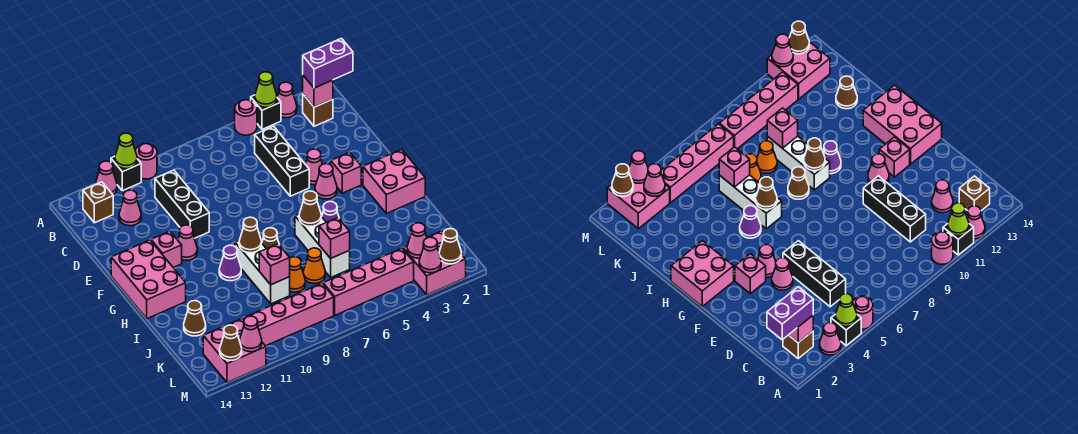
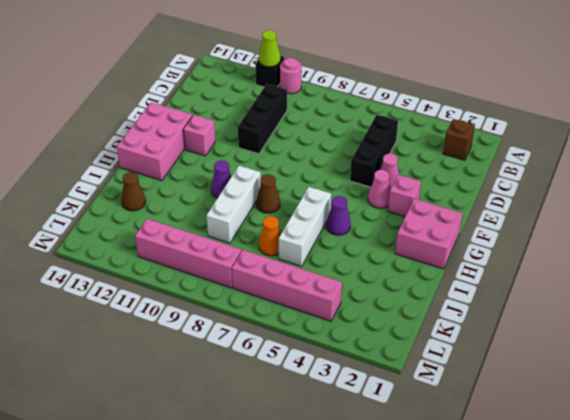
none -> pink 1x1 cone [277,82,297,118]
none -> black 1x1 brick [251,95,281,129]
none -> pink 1x1 round brick [235,100,257,135]
none -> pink 1x1 cone [95,161,117,194]

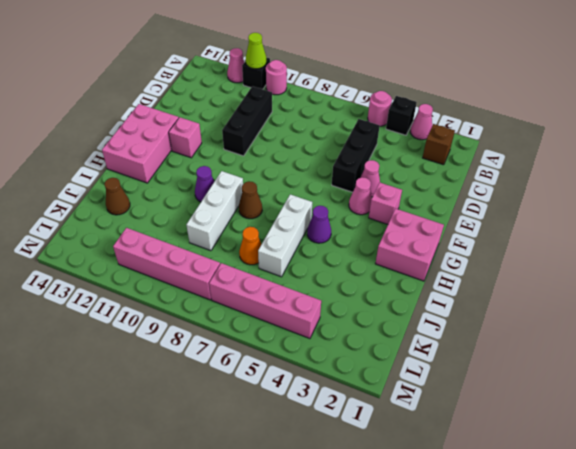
none -> brown 1x1 brick [83,182,113,223]
none -> pink 1x1 cone [119,190,141,226]
none -> pink 1x1 cone [178,225,197,260]
none -> orange 1x1 cone [290,257,305,292]

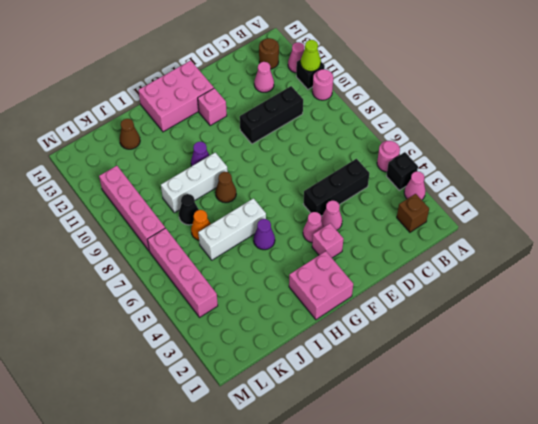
brown 1x1 round brick [259,38,279,69] -> brown 1x1 brick [83,182,113,223]
black 1x1 cone [179,194,199,225] -> orange 1x1 cone [290,257,305,292]
none -> pink 1x1 cone [178,225,197,260]
none -> pink 2x2 brick [403,231,466,295]
none -> pink 2x2 brick [203,318,266,382]
none -> lime 1x1 cone [255,72,277,107]

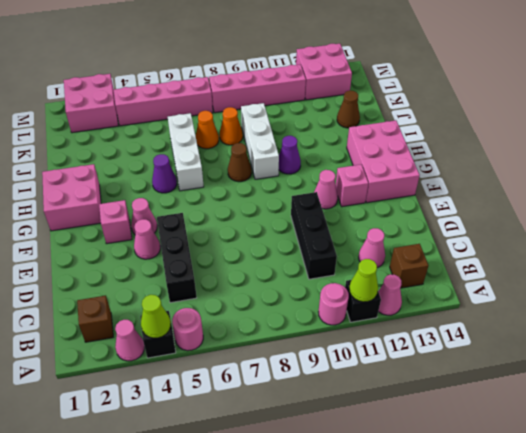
none -> pink 1x1 brick [303,75,333,107]
none -> brown 1x1 cone [299,191,321,226]
none -> brown 1x1 cone [239,217,261,253]
none -> pink 1x1 brick [319,218,350,258]

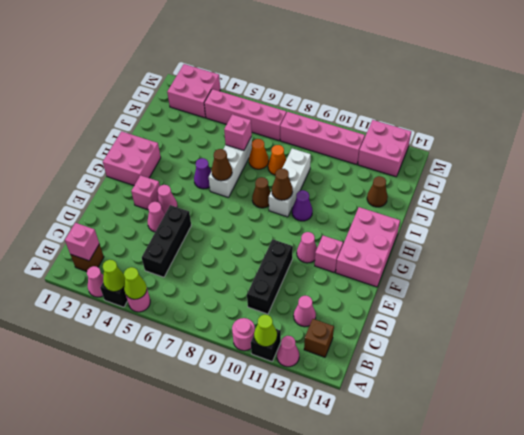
lime 1x1 cone [124,267,147,299] -> none
none -> pink 1x1 brick [259,244,290,285]
none -> pink 1x1 cone [407,223,427,258]
none -> brown 1x1 cone [439,229,461,264]
none -> pink 1x1 cone [419,237,441,273]

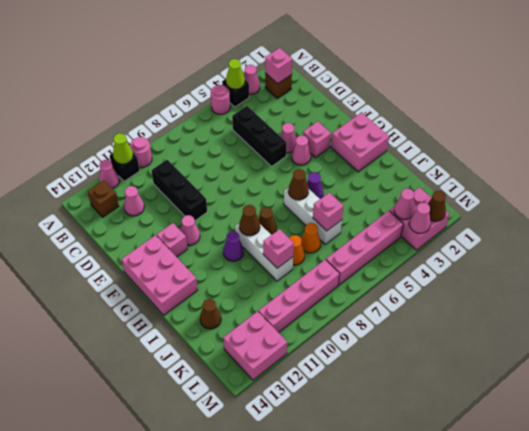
none -> pink 1x1 cone [240,316,262,352]
none -> brown 1x1 cone [220,325,242,360]
none -> purple 1x2 brick [303,38,353,88]

